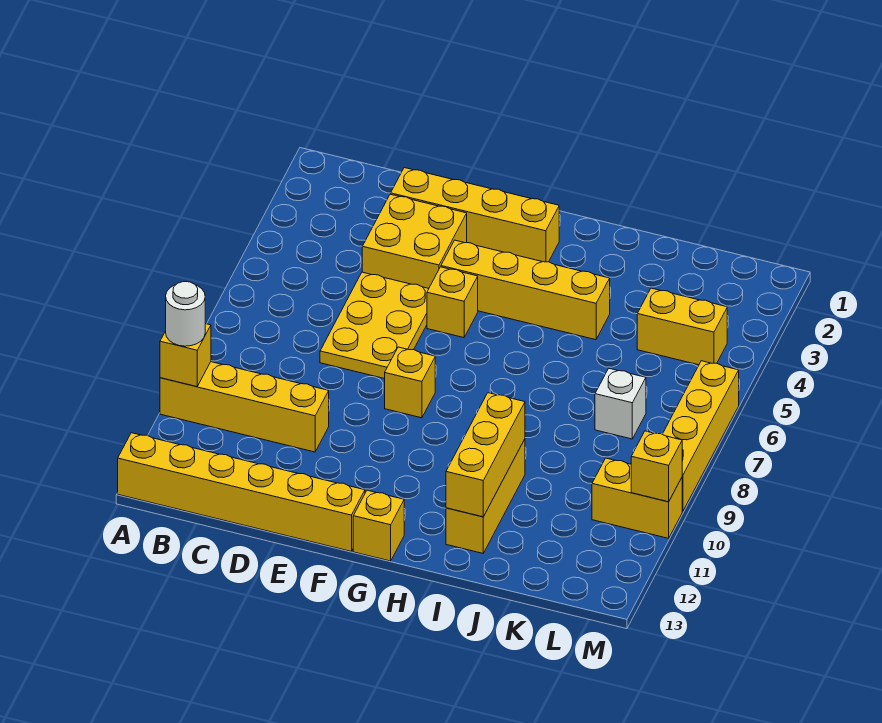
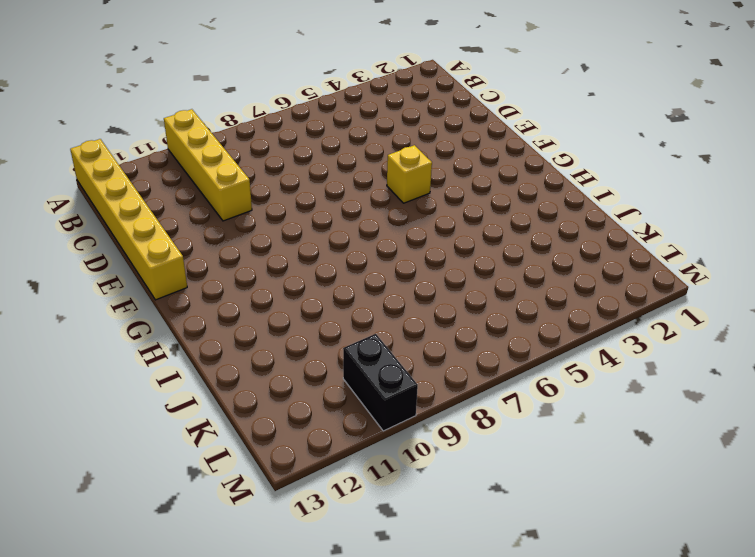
black 1x2 brick [343,334,418,431] -> yellow 1x2 brick [592,458,682,538]
none -> yellow 1x4 brick [391,168,559,262]
none -> yellow 2x2 brick [362,194,467,288]
none -> yellow 2x3 plate [320,272,429,379]

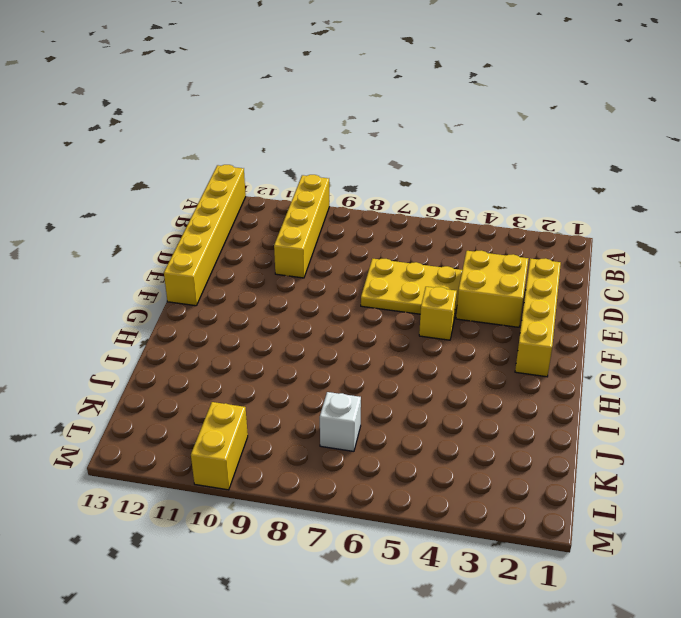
none -> yellow 1x4 brick [441,240,610,340]
none -> yellow 1x1 brick [385,347,435,418]
none -> yellow 1x1 brick [353,490,404,561]

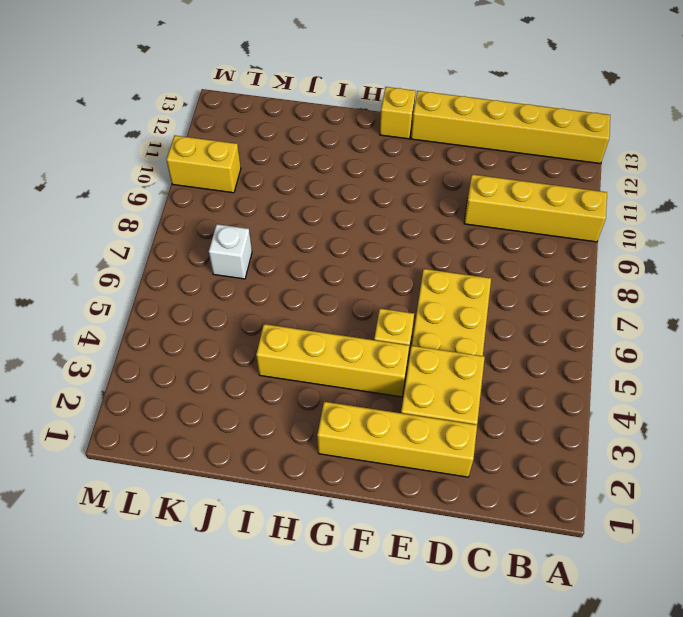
none -> yellow 1x1 brick [385,347,435,418]
none -> yellow 1x3 brick [446,439,525,553]
none -> yellow 1x2 brick [637,288,727,365]

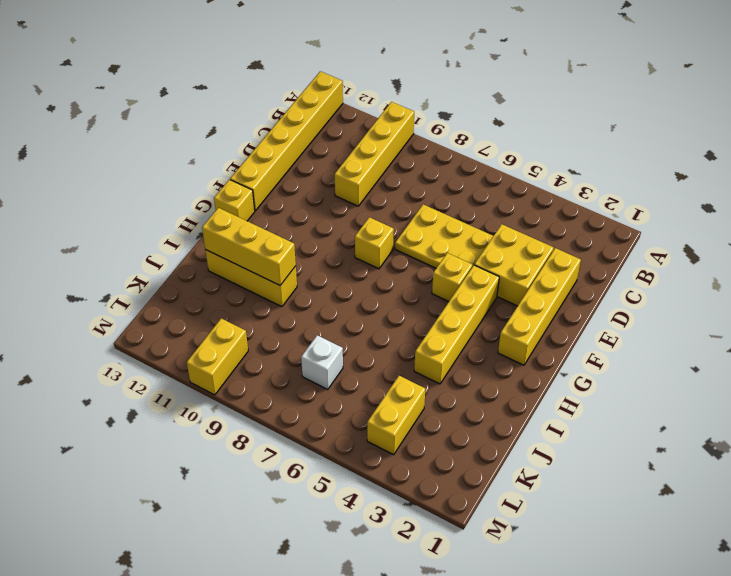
none -> yellow 1x4 brick [663,361,739,512]
none -> yellow 1x1 brick [160,324,211,387]
none -> yellow 1x1 brick [631,431,682,502]

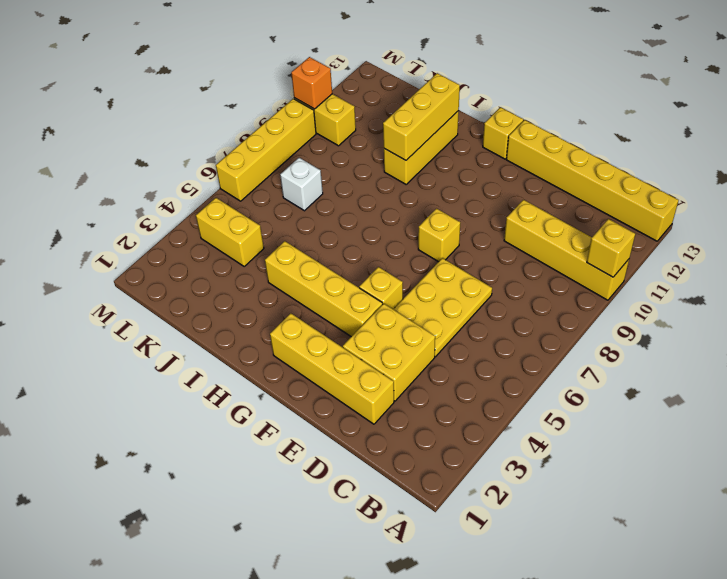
orange 1x1 brick [291,57,332,109] -> yellow 1x1 brick [631,431,682,502]
none -> white 1x1 round brick [166,282,205,346]

